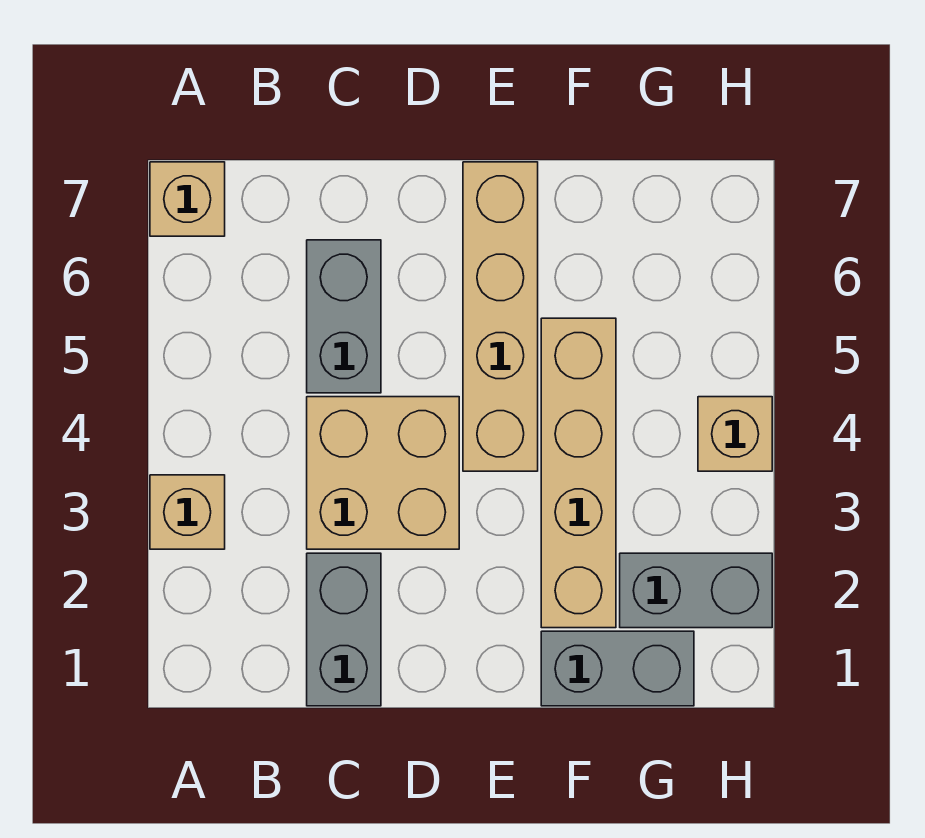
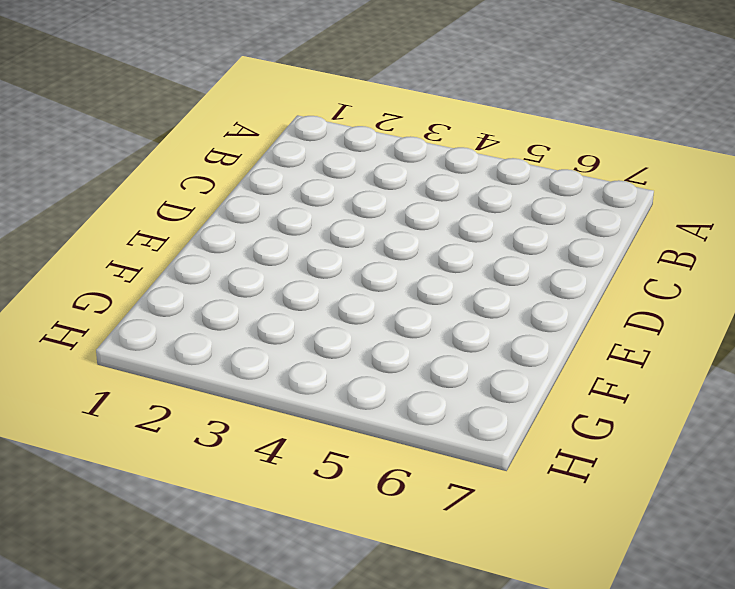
none -> tan 1x1 brick [150,475,225,549]
none -> tan 1x1 brick [150,162,225,236]

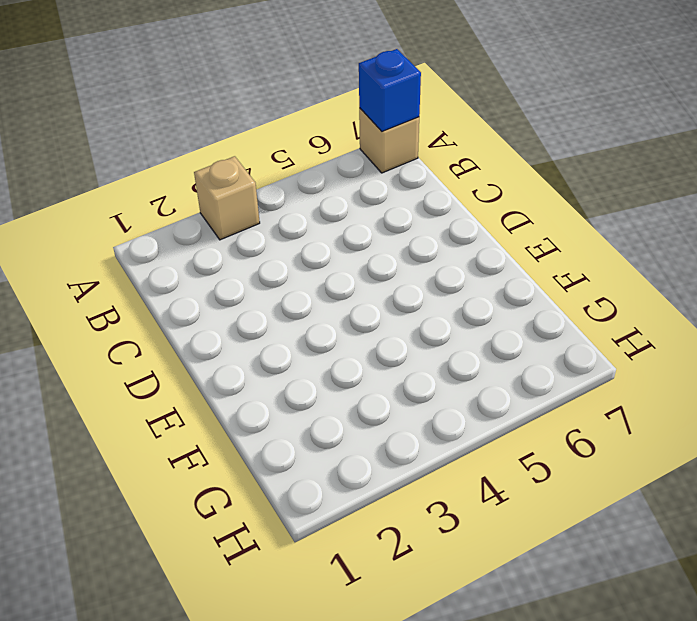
blue 1x1 brick [359,49,421,132] -> none
none -> grey 1x2 brick [307,553,381,706]
none -> tan 2x2 brick [307,397,459,549]

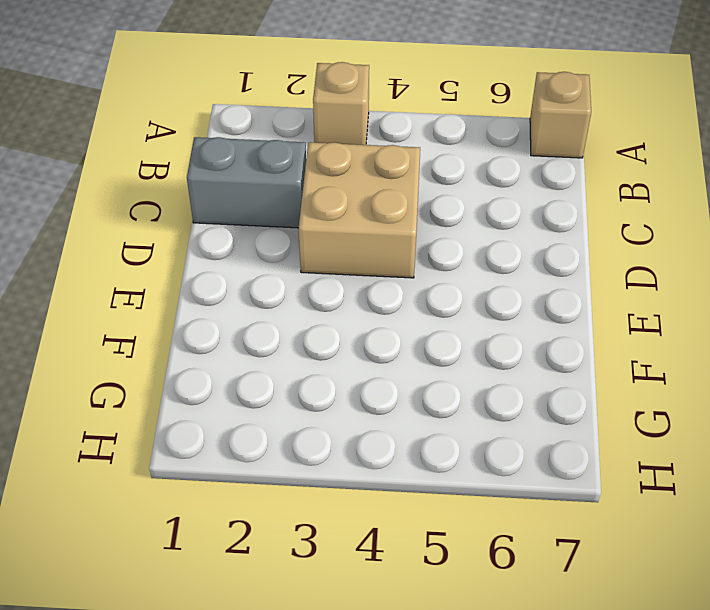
none -> grey 1x2 brick [307,240,381,393]
none -> tan 1x4 brick [463,162,538,471]

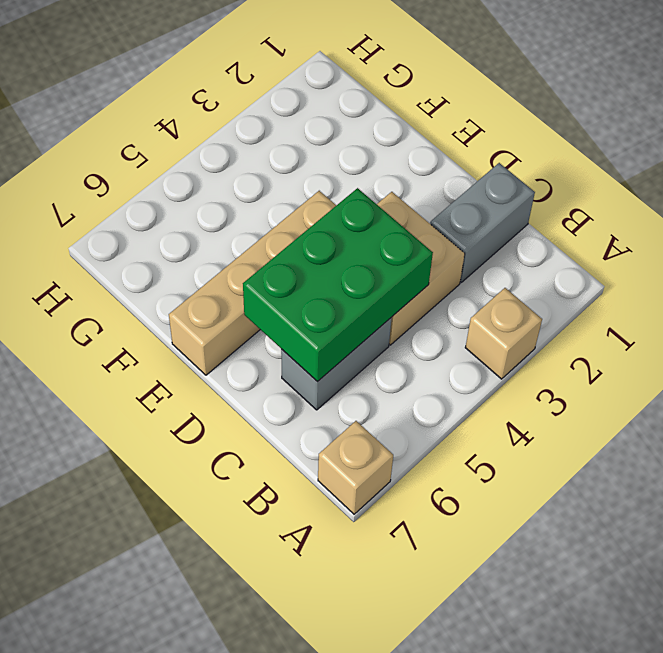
green 2x3 brick [243,188,433,382] -> none
none -> grey 1x2 brick [541,631,694,706]
none -> tan 1x4 brick [541,318,616,628]

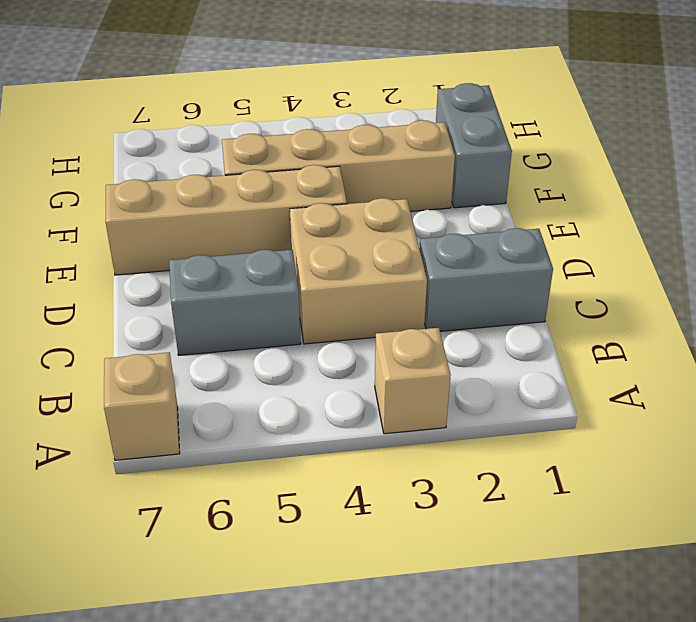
none -> grey 1x2 brick [620,553,772,628]
none -> tan 1x1 brick [698,397,772,471]

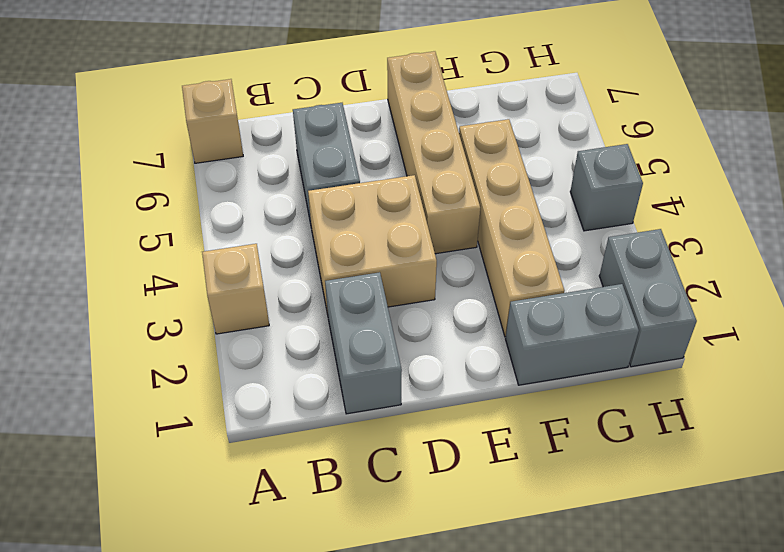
grey 1x2 brick [599,229,697,367] -> grey 1x2 brick turned to [620,553,772,628]
grey 1x1 brick [570,144,643,231] -> tan 1x1 brick [698,397,772,471]

